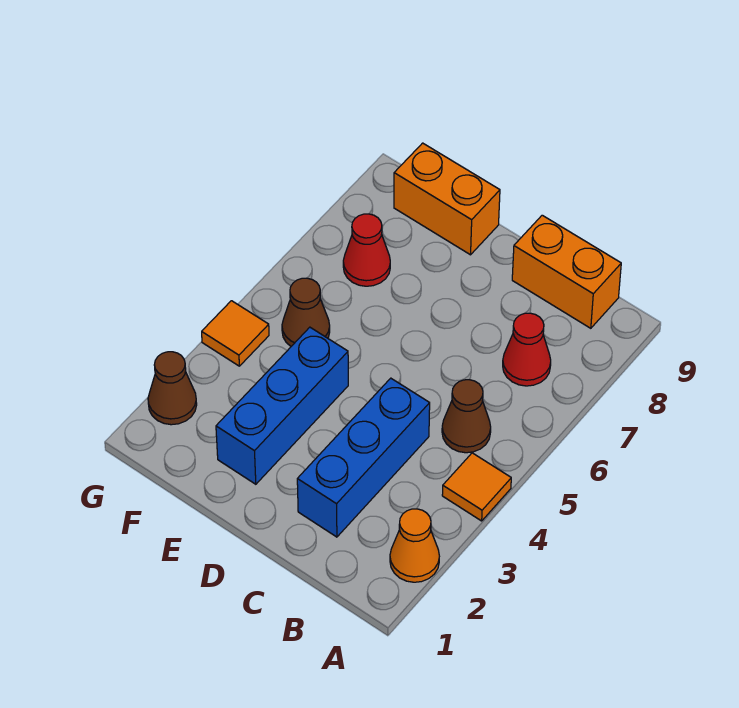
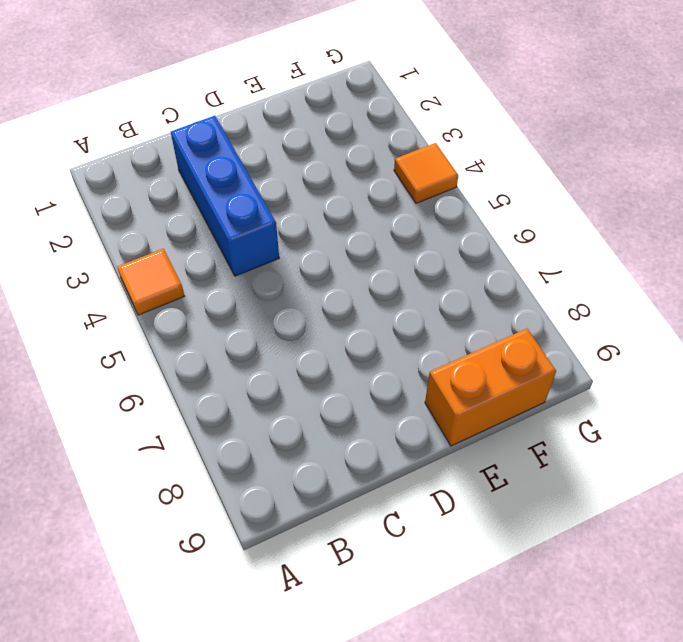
none -> orange 1x1 cone [390,509,439,582]
none -> brown 1x1 cone [442,380,491,453]
none -> red 1x1 cone [503,313,551,386]

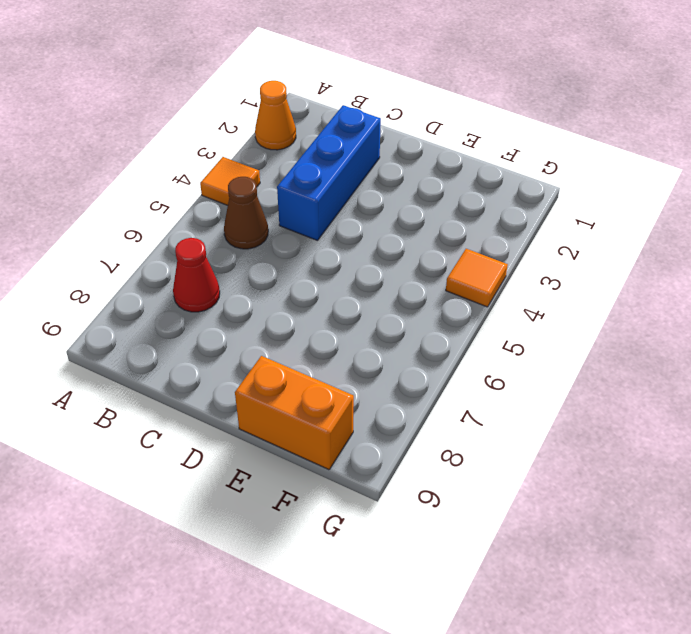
none -> orange 1x2 brick [512,215,621,328]
none -> blue 1x3 brick [216,327,348,484]
none -> brown 1x1 cone [282,278,330,346]

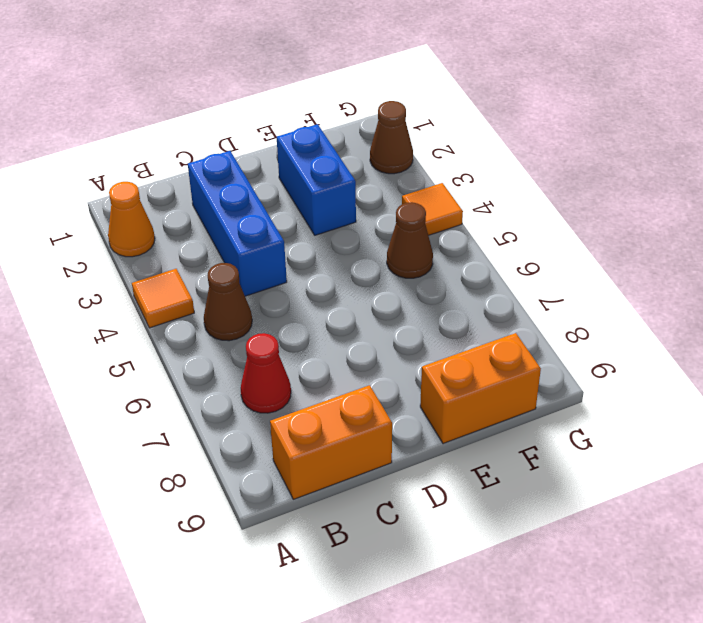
blue 1x2 brick [277,124,356,235] -> blue 1x3 brick [216,327,348,484]
none -> red 1x1 cone [343,214,390,286]

